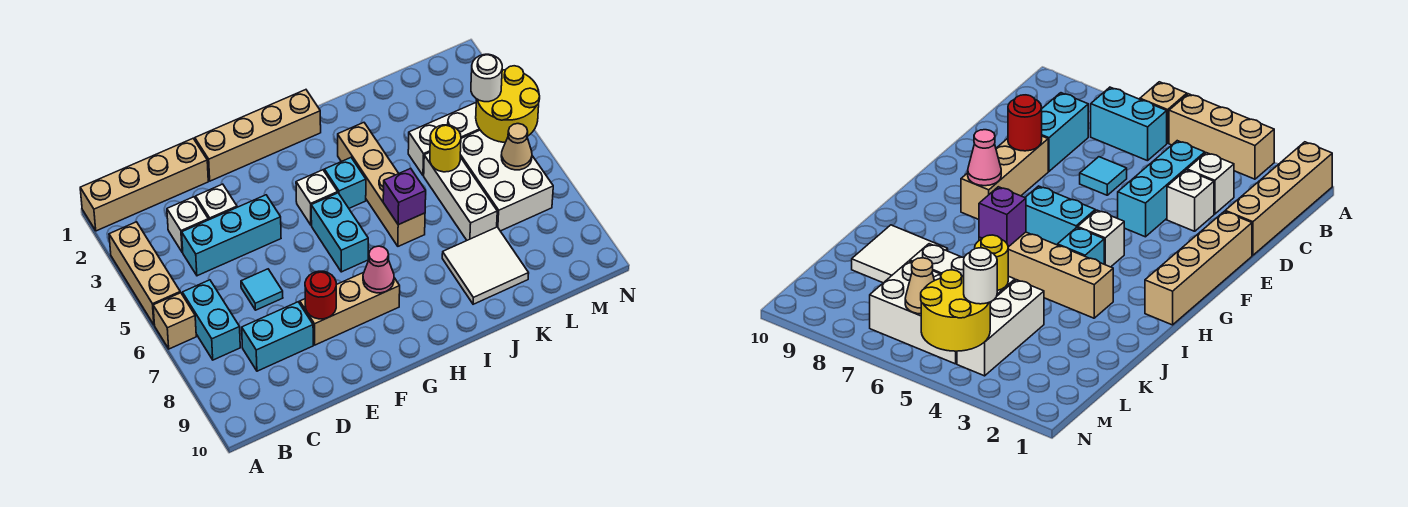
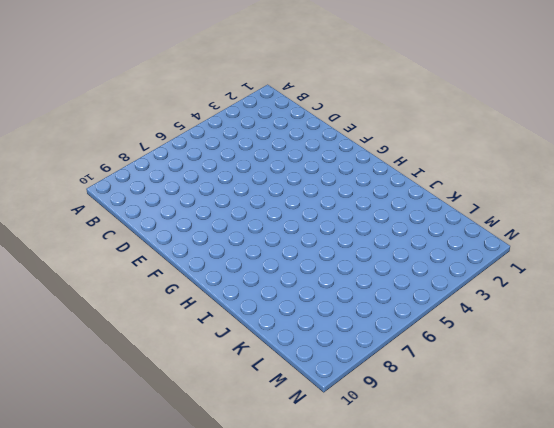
none -> tan 1x4 brick [80,139,208,231]
none -> tan 1x3 brick [109,222,180,325]
none -> tan 1x1 brick [153,293,196,349]

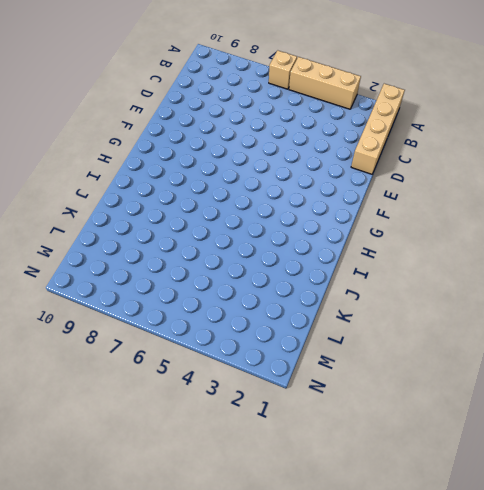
none -> cyan 1x2 brick [182,280,240,360]
none -> white 1x1 brick [167,197,208,252]
none -> cyan 1x3 brick [182,195,281,276]

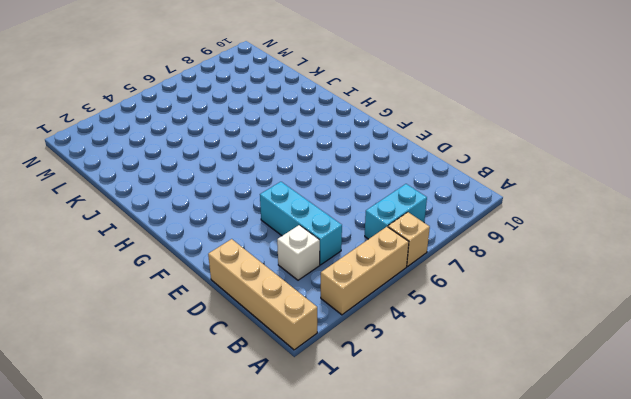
none -> cyan 1x2 brick [242,302,313,371]
none -> white 1x1 brick [196,184,237,220]
none -> cyan 1x1 tile [241,269,283,310]

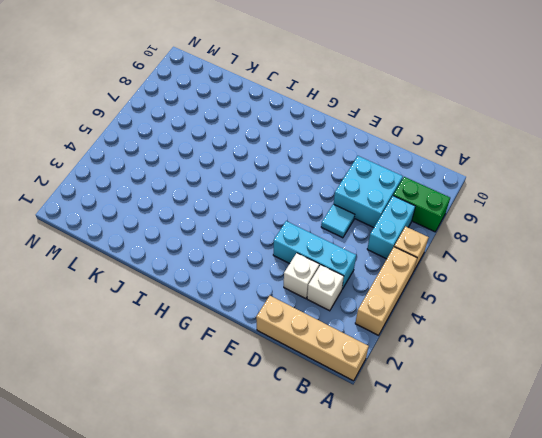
green 1x2 brick [393,177,450,232] -> none
cyan 2x2 brick [334,156,403,228] -> cyan 1x2 brick [242,302,313,371]
none -> tan 1x4 brick [195,90,321,181]
none -> tan 1x3 brick [300,272,400,345]
none -> white 1x1 brick [296,170,338,225]

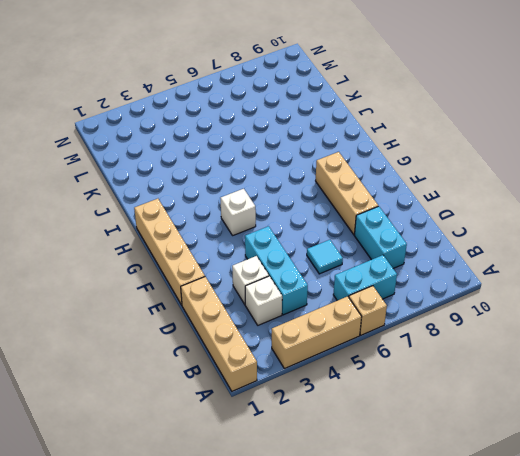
none -> cyan 1x2 brick [311,193,368,272]
none -> cyan 1x1 brick [324,158,366,208]
none -> tan 1x4 brick [338,123,425,246]

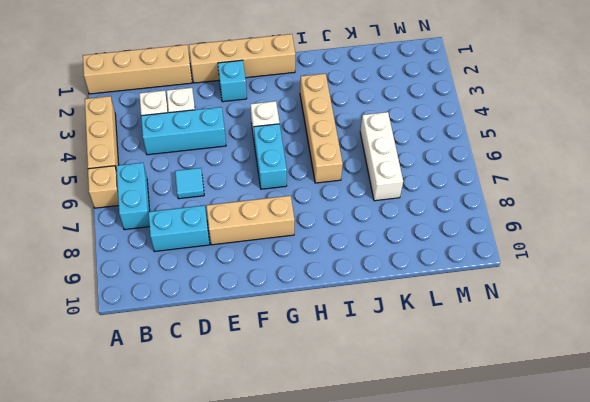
cyan 1x1 brick [218,60,247,102] -> cyan 1x1 brick moved to [324,158,366,208]
none -> white 2x2 tile [442,227,529,304]
none -> white 1x3 brick [408,103,480,176]
none -> white 2x3 brick [460,130,553,231]

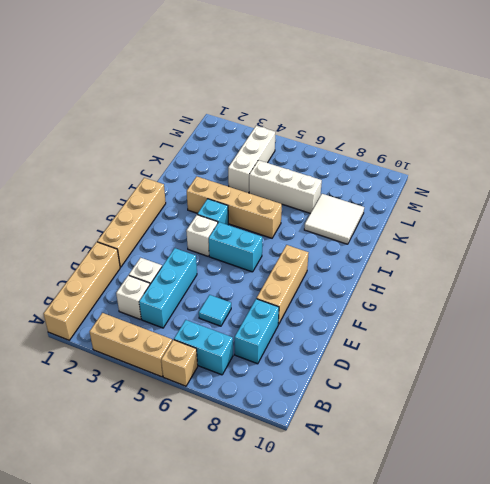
none -> white 2x3 brick [460,130,553,231]
none -> red 1x1 round brick [305,271,336,319]
none -> pink 1x1 cone [363,246,394,293]

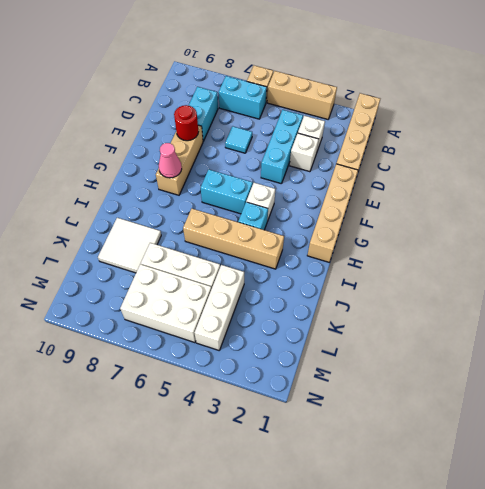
none -> purple 1x1 brick [383,168,426,225]
none -> yellow 1x1 round brick [430,125,461,172]
none -> yellow 2x2 round brick [476,66,540,142]

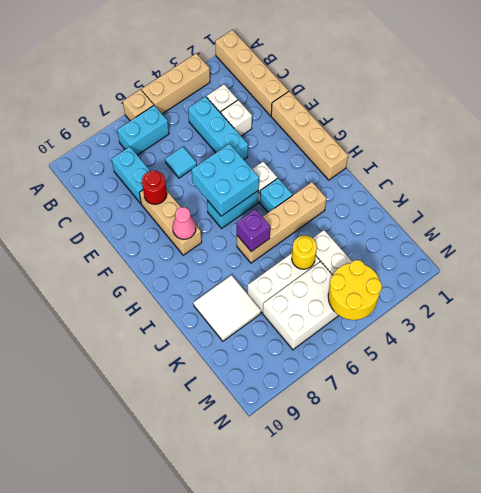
cyan 2x2 brick [191,144,259,216] -> none
none -> tan 1x1 cone [501,124,532,170]
none -> white 1x1 round brick [471,54,502,102]

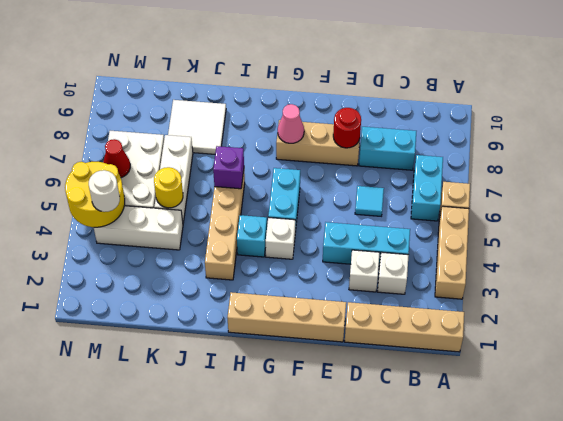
red 1x1 cone [103,139,130,178] -> tan 1x1 cone [501,124,532,170]

